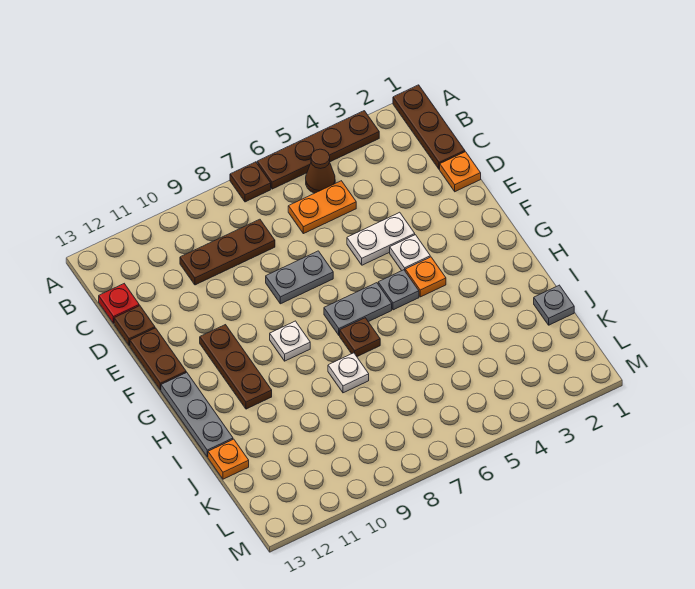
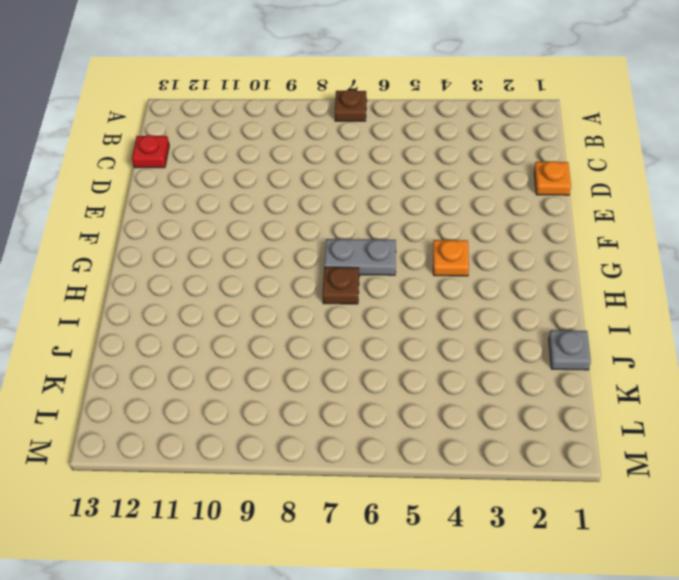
none -> brown 1x3 plate [393,85,465,169]
none -> brown 1x4 plate [257,111,379,189]
none -> brown 1x1 cone [306,149,335,193]

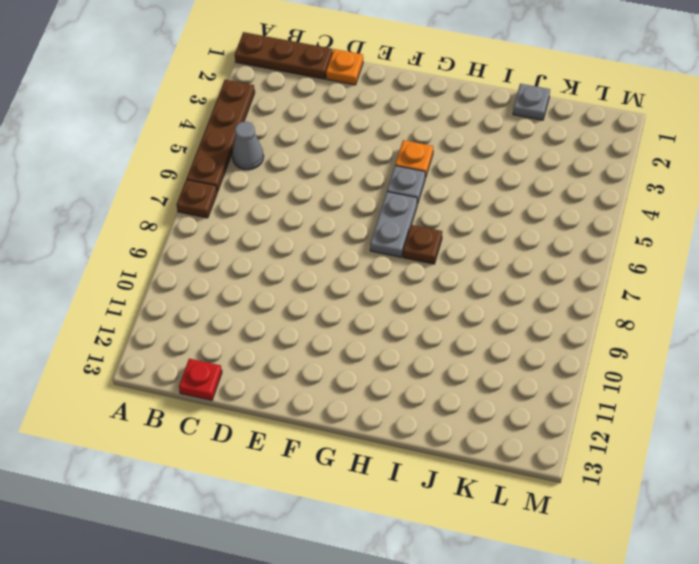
grey 1x1 cone [232,122,264,170] -> brown 1x1 cone [306,149,335,193]
none -> orange 1x2 plate [288,181,356,234]
none -> brown 1x3 plate [180,219,275,285]
none -> brown 1x1 plate [114,306,155,346]

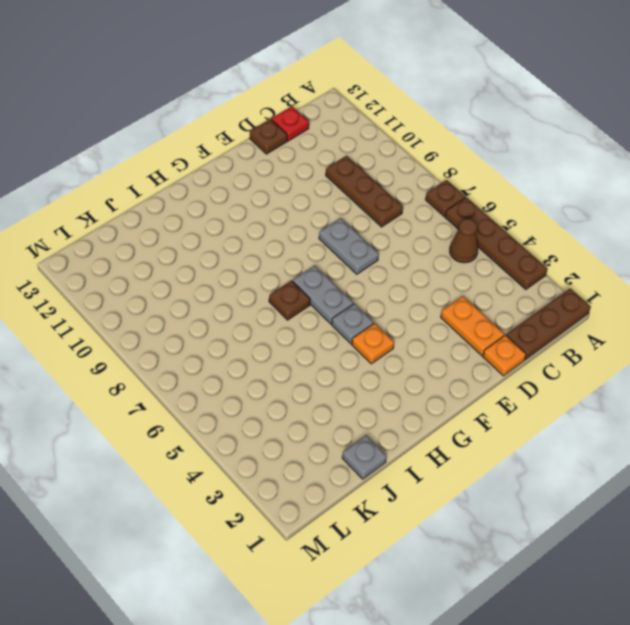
orange 1x2 plate [441,296,504,356] -> orange 1x2 plate moved to [288,181,356,234]
none -> white 1x2 plate [347,212,415,265]
none -> brown 1x2 plate [130,328,186,390]
none -> white 1x1 plate [390,235,430,271]

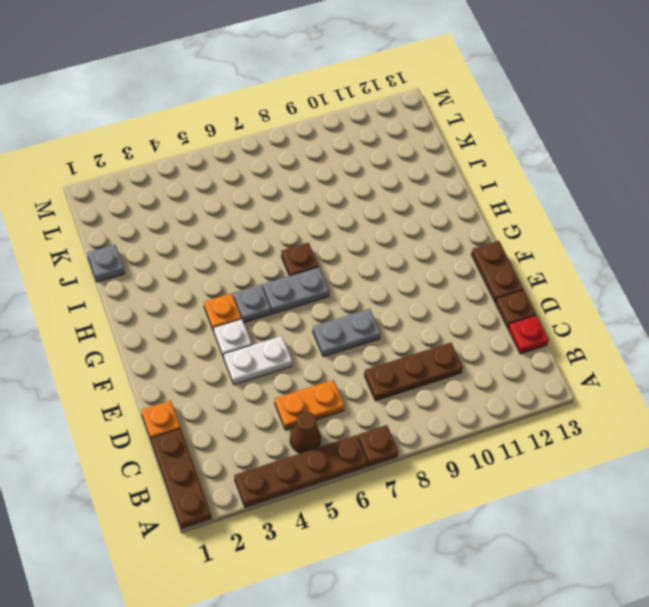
none -> brown 1x3 plate [200,325,272,409]
none -> white 1x1 plate [270,321,310,361]
none -> grey 1x3 plate [161,372,233,457]

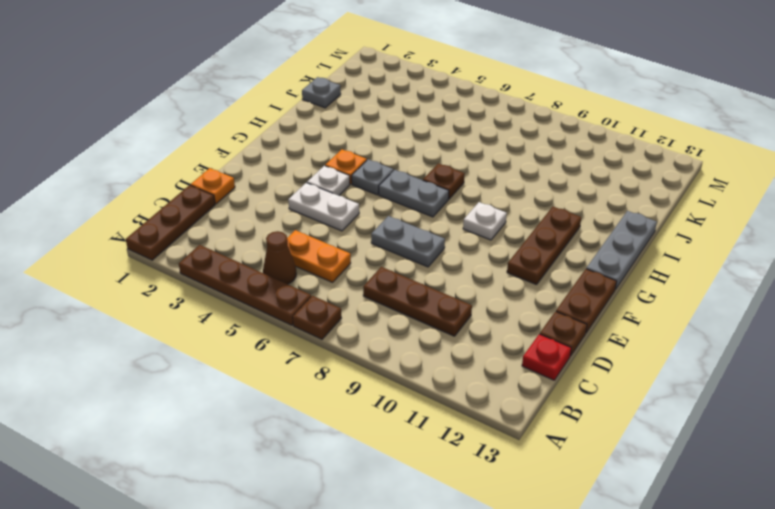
none -> white 1x1 plate [328,353,369,393]
none -> orange 1x1 plate [208,439,249,479]

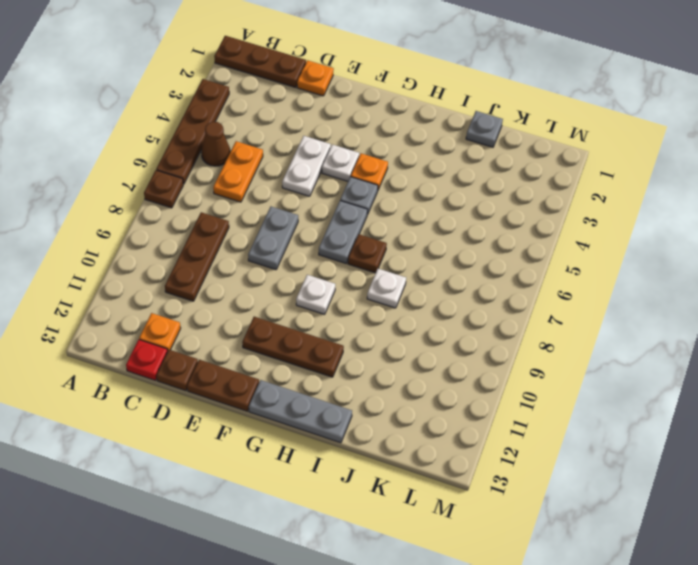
orange 1x1 plate [139,313,181,351] -> orange 1x1 plate moved to [208,439,249,479]

